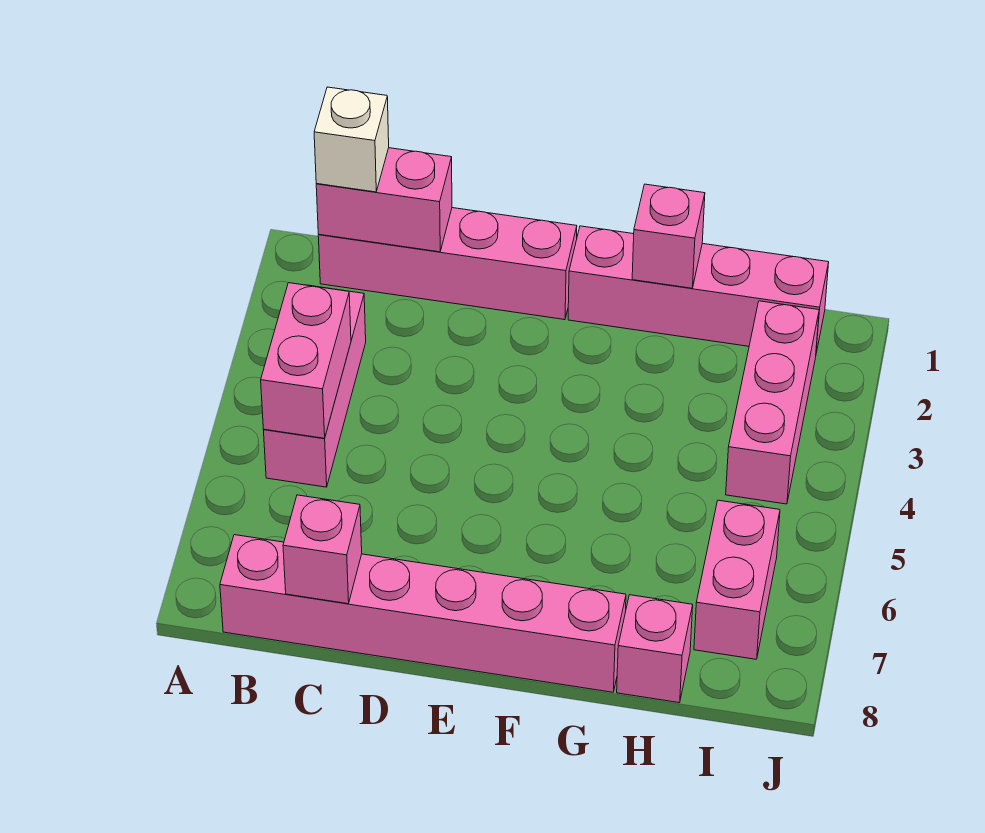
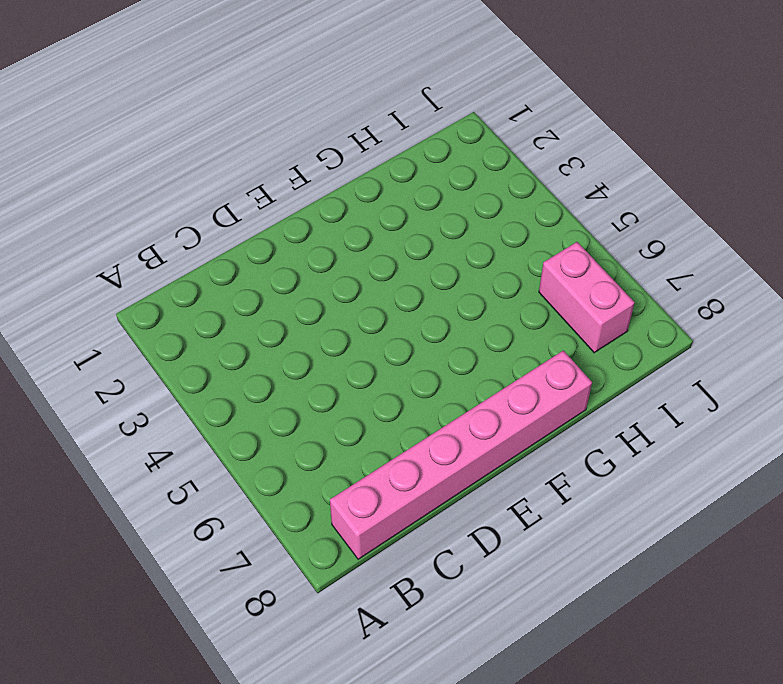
none -> pink 1x4 brick [318,208,577,320]
none -> pink 1x3 brick [264,285,366,487]
none -> pink 1x4 brick [568,226,829,353]

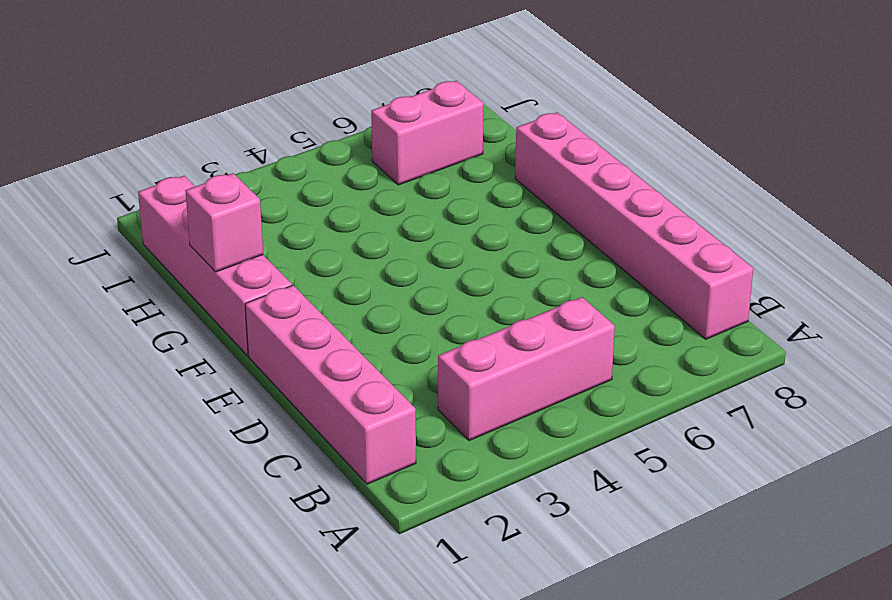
none -> pink 1x1 brick [617,595,693,703]
none -> pink 1x3 brick [726,301,819,504]
none -> pink 1x2 brick [316,148,452,252]

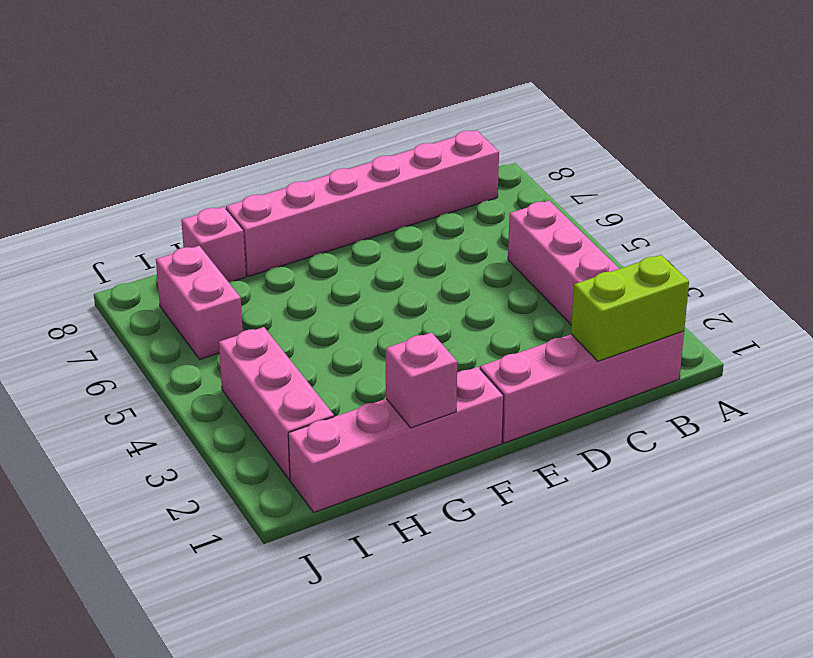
lime 1x2 brick [571,255,689,361] -> pink 1x2 brick [316,148,452,252]
none -> pink 1x2 brick [261,283,351,438]
none -> pink 1x1 brick [283,495,362,604]
none -> white 1x1 brick [314,87,389,192]

